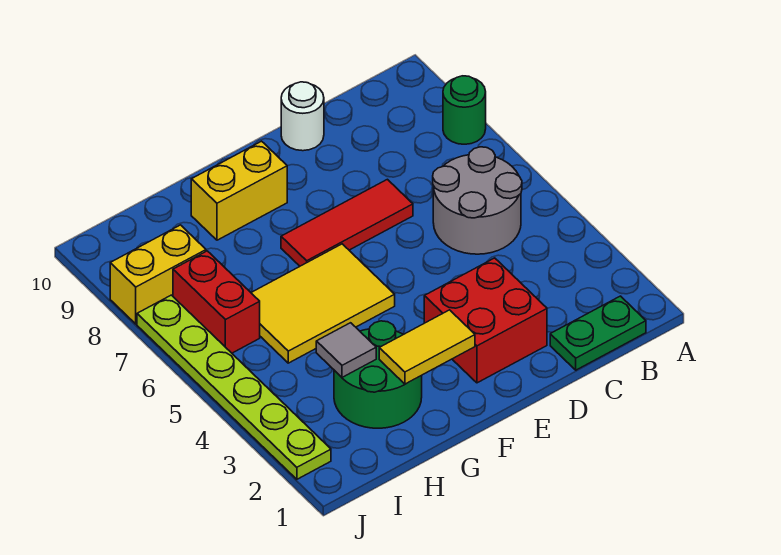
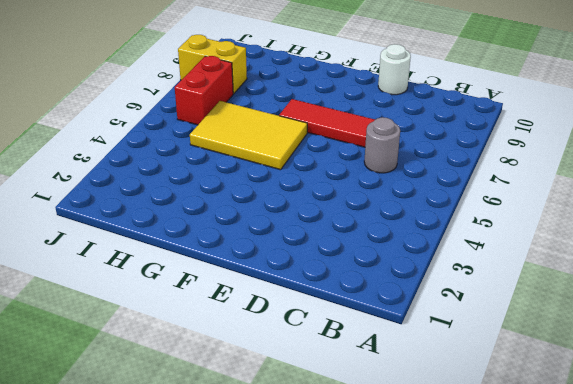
grey 1x1 round brick [364,117,400,173] -> grey 2x2 round brick [433,147,522,254]
none -> green 1x1 round brick [443,76,486,144]
none -> green 1x2 plate [550,296,646,370]
none -> red 2x2 brick [424,258,547,383]

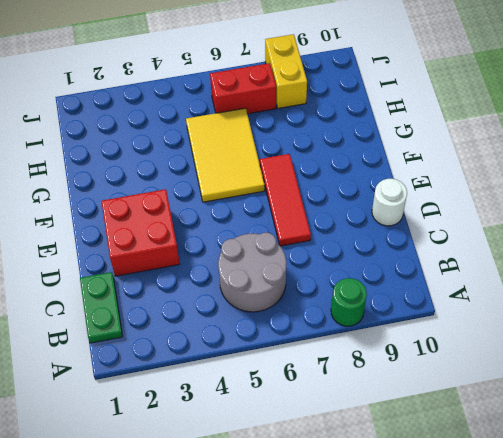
none -> yellow 1x2 brick [191,141,287,240]
none -> green 2x2 round brick [334,321,422,428]
none -> lime 1x6 plate [137,295,331,479]

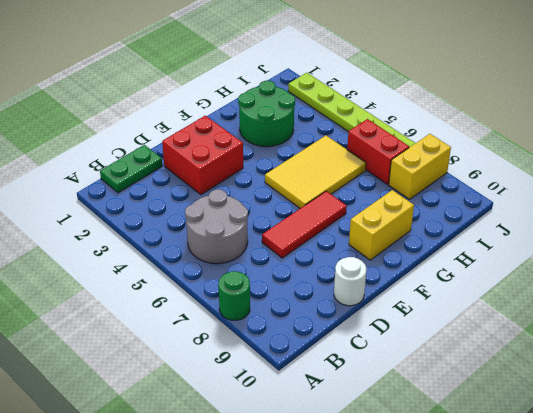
none -> yellow 1x2 tile [379,310,475,384]
none -> grey 1x1 tile [316,323,376,377]

